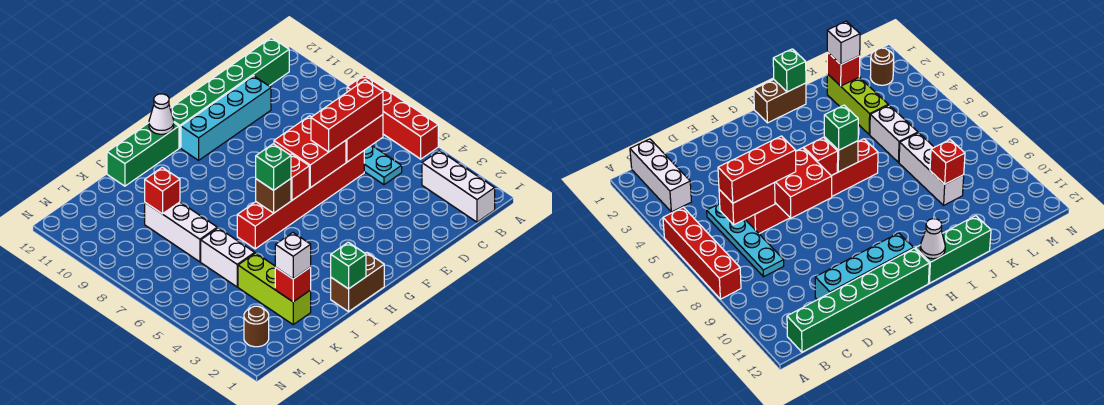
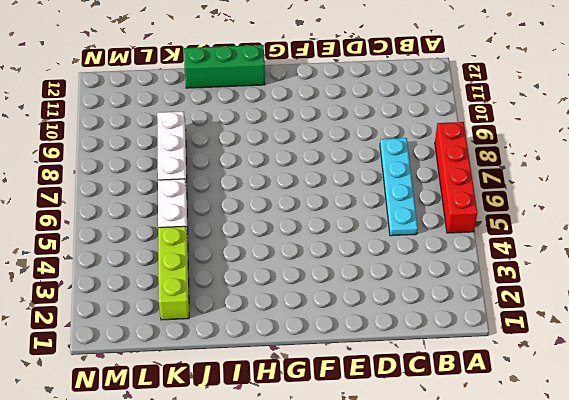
none -> white 1x3 brick [422,151,495,222]
none -> green 1x6 brick [170,38,289,148]
none -> red 1x6 brick [237,151,364,249]

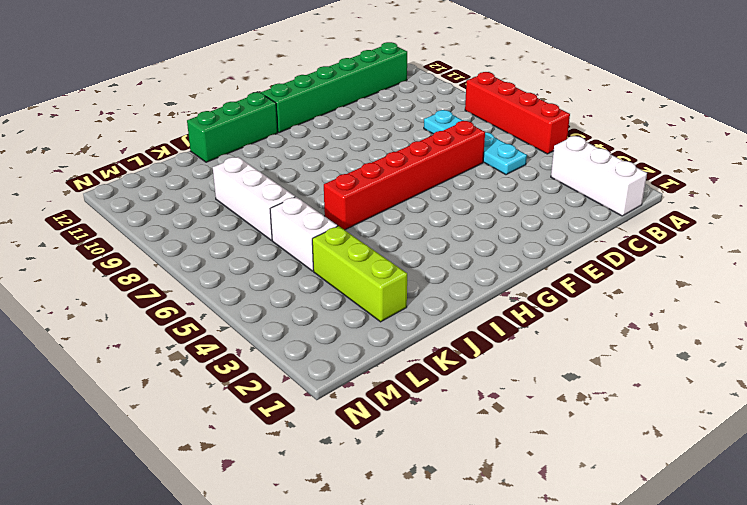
none -> cyan 1x4 brick [181,76,271,160]
none -> brown 1x2 brick [331,252,384,312]
none -> brown 1x1 round brick [244,306,269,347]

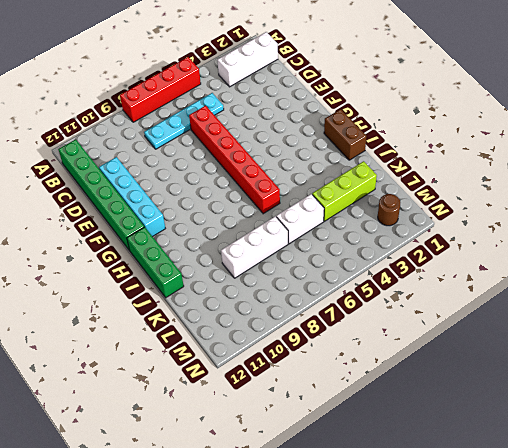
none -> red 1x2 brick [346,115,383,162]
none -> red 2x2 brick [274,116,346,188]
none -> red 1x1 brick [291,154,309,200]

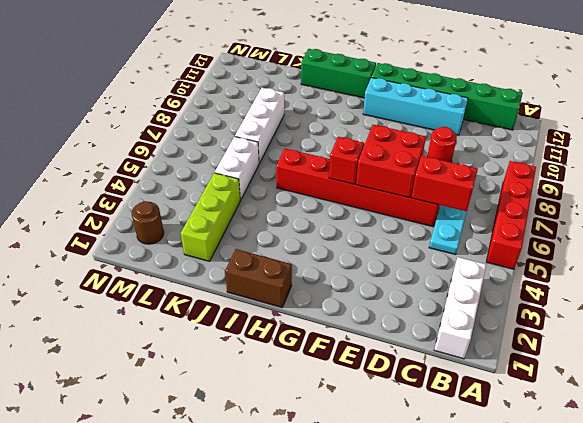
red 1x1 round brick [427,127,457,162] -> none
none -> brown 1x1 brick [256,179,291,213]
none -> white 1x1 cone [149,94,174,134]
none -> green 1x1 brick [331,242,366,289]

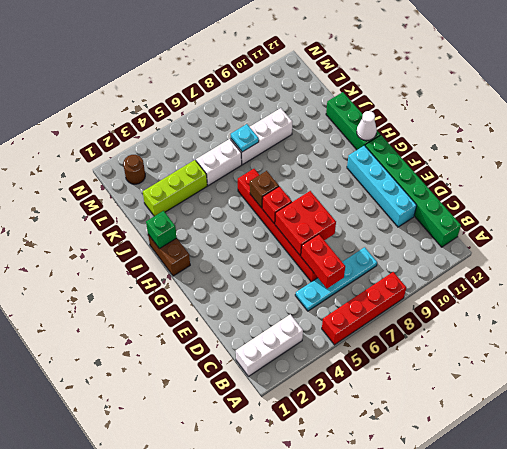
cyan 1x1 plate [231,124,259,152] -> none
none -> red 1x1 brick [275,267,311,302]
none -> red 1x1 brick [145,167,180,214]
none -> red 1x3 brick [311,80,383,152]

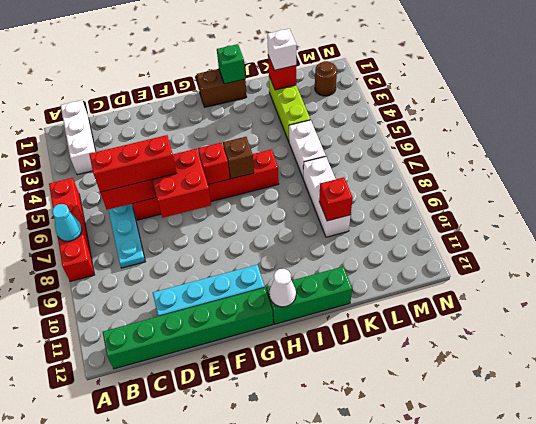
cyan 1x1 cone [52,204,82,241] -> none
none -> green 1x1 brick [256,144,291,190]

